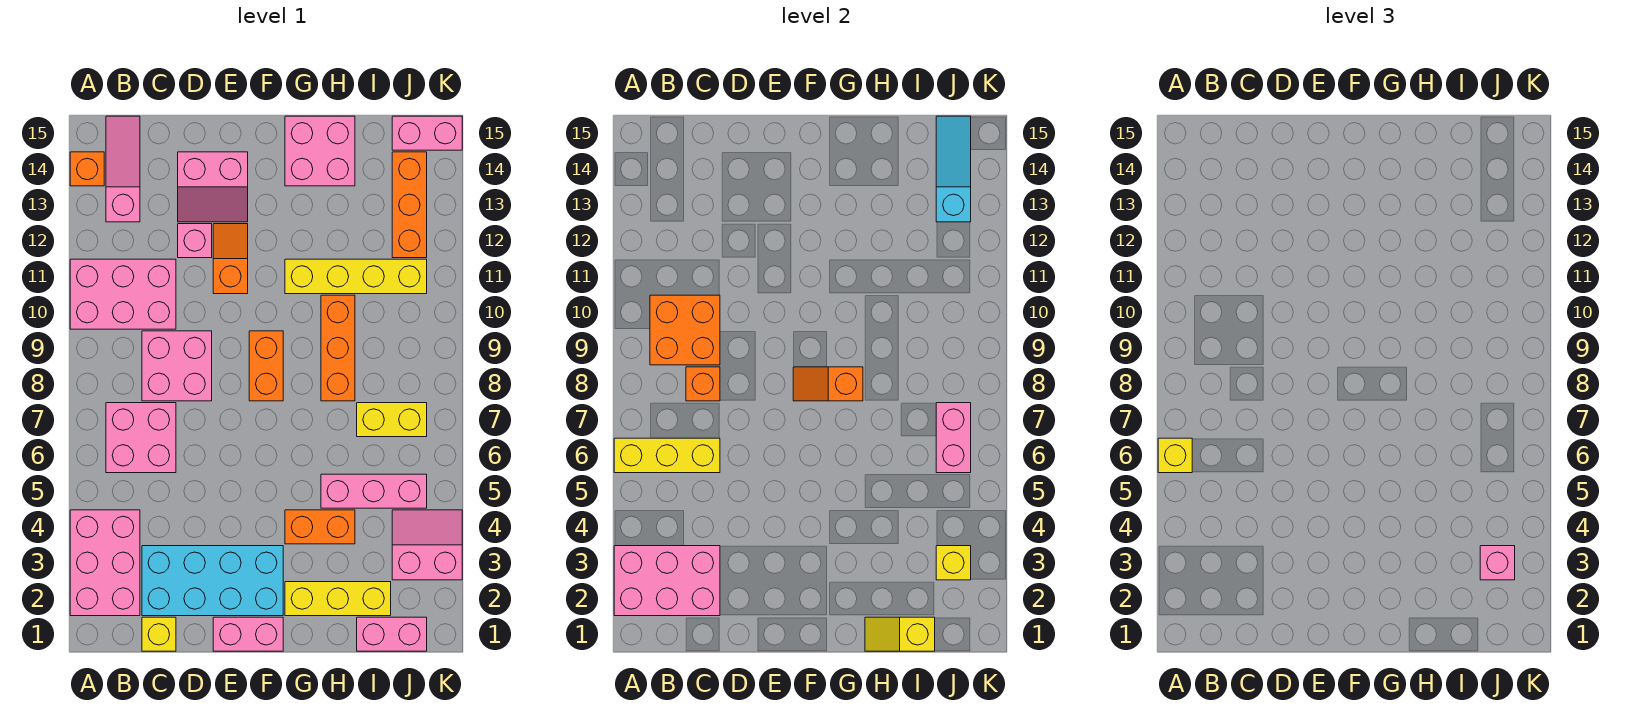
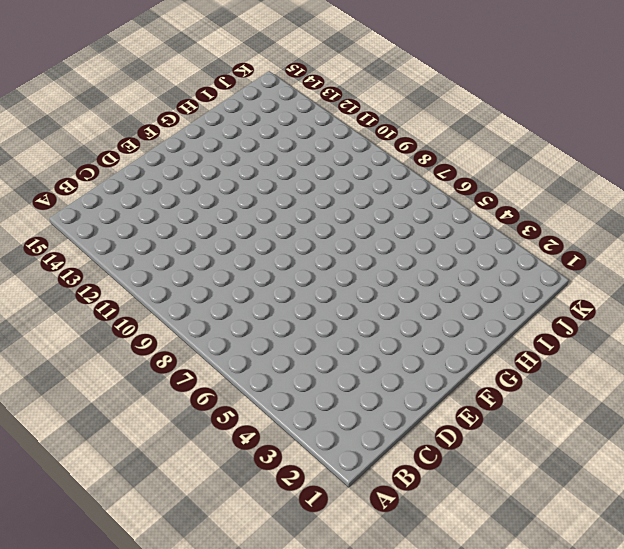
none -> pink 2x3 brick [70,510,140,616]
none -> pink 2x3 brick [70,259,176,329]
none -> orange 1x1 brick [70,152,104,186]
none -> pink 2x2 brick [106,403,176,473]

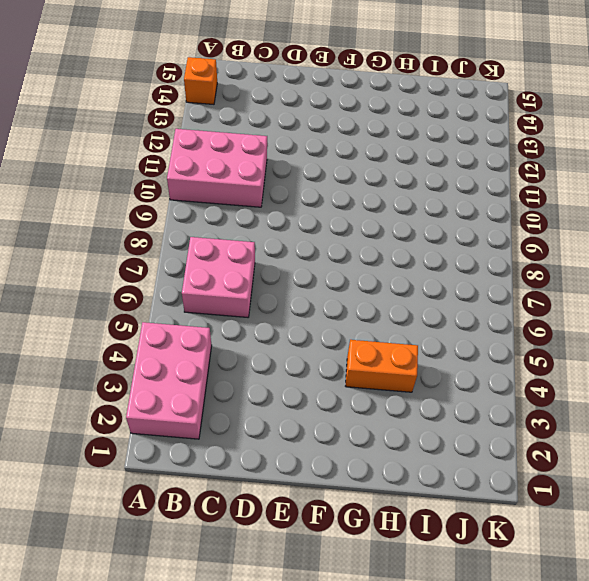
none -> pink 1x3 slope [106,116,140,222]
none -> yellow 1x1 brick [142,617,176,651]
none -> cyan 2x4 brick [142,546,283,616]
none -> pink 2x2 brick [142,331,212,401]

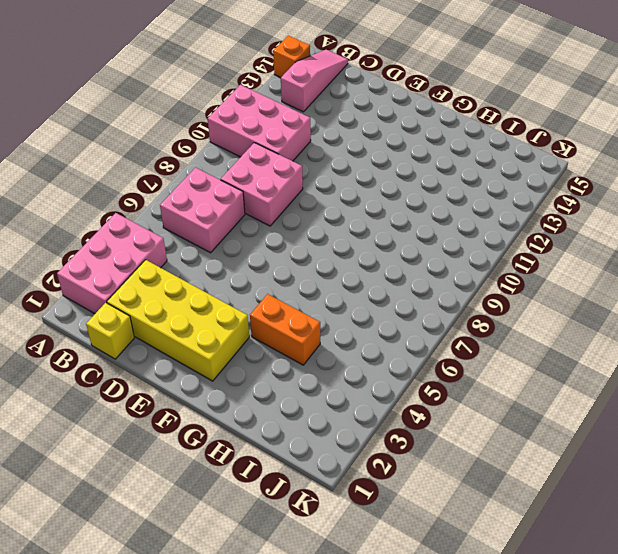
yellow 2x4 brick [107,260,249,381] -> cyan 2x4 brick [142,546,283,616]
none -> pink 1x1 brick [178,224,212,258]
none -> pink 2x2 slope [178,152,248,222]
none -> pink 1x2 brick [213,617,283,651]
none -> orange 1x2 slope [213,224,248,294]

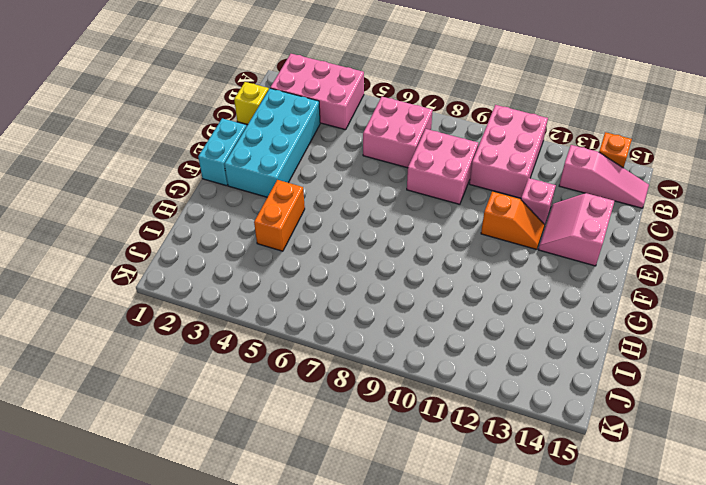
cyan 1x2 brick [198,118,246,186] -> pink 1x2 brick [213,617,283,651]
none -> orange 1x2 brick [249,331,283,401]
none -> yellow 1x3 brick [285,582,391,616]
none -> yellow 1x4 brick [285,259,427,294]
none -> pink 2x2 brick [285,116,355,186]

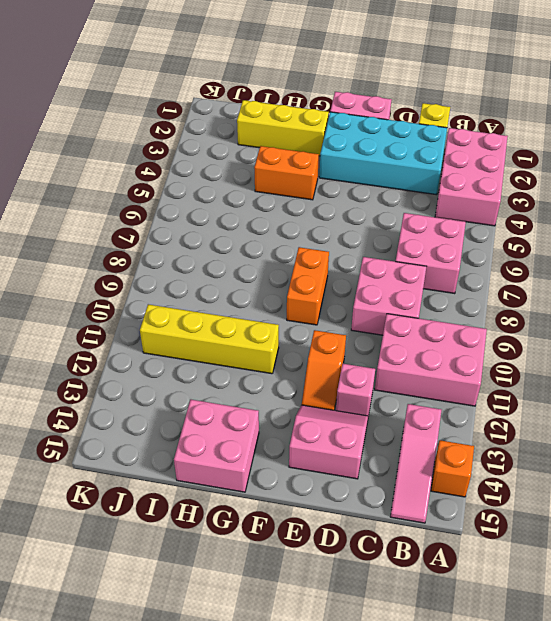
none -> pink 1x3 brick [321,474,427,508]
none -> orange 1x3 brick [321,295,355,401]
none -> pink 1x2 brick [357,617,427,651]
none -> yellow 1x2 brick [357,403,427,437]

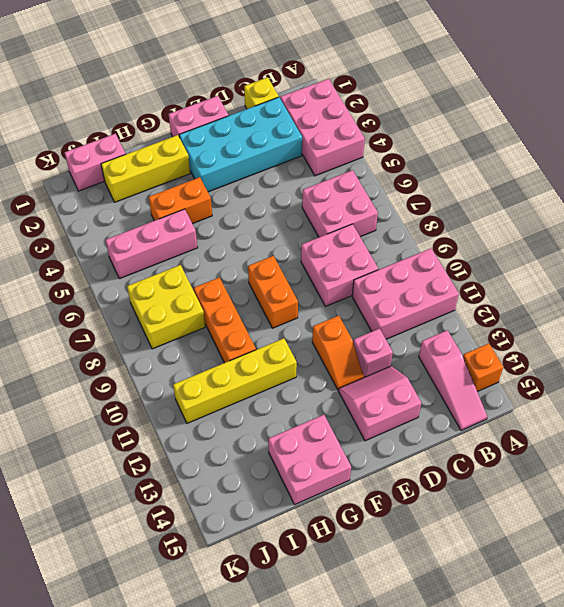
yellow 2x2 brick [127,265,205,349] -> yellow 1x2 brick [357,403,427,437]
none -> pink 2x2 slope [392,510,462,580]
none -> orange 1x3 brick [392,152,427,258]
none -> pink 1x2 brick [392,116,462,150]
none -> pink 2x3 brick [614,546,720,616]

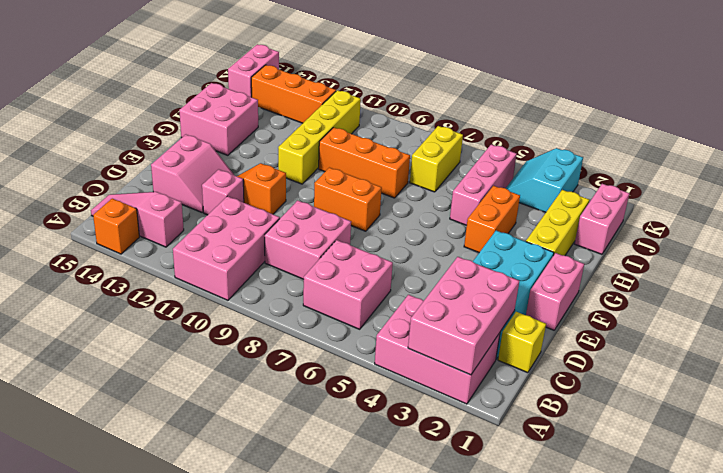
cyan 2x2 slope [506,148,583,212] -> pink 2x2 slope [392,510,462,580]
none -> yellow 1x3 brick [614,438,720,473]
none -> orange 2x2 brick [650,295,720,365]
none -> orange 1x1 brick [686,367,720,401]
none -> orange 1x2 slope [793,367,863,401]

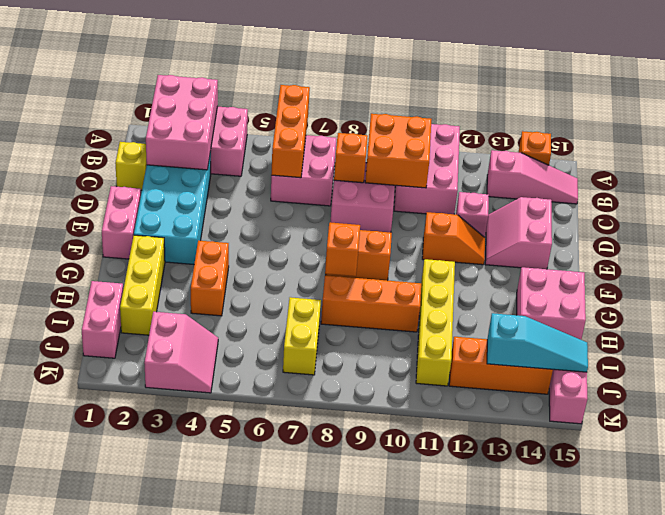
orange 1x3 brick [271,85,310,178] -> yellow 1x3 brick [614,438,720,473]
none -> pink 1x3 brick [321,474,427,508]
none -> yellow 1x2 slope [865,617,935,651]
none -> yellow 1x1 brick [936,546,971,580]
none -> pink 1x2 brick [936,403,971,473]

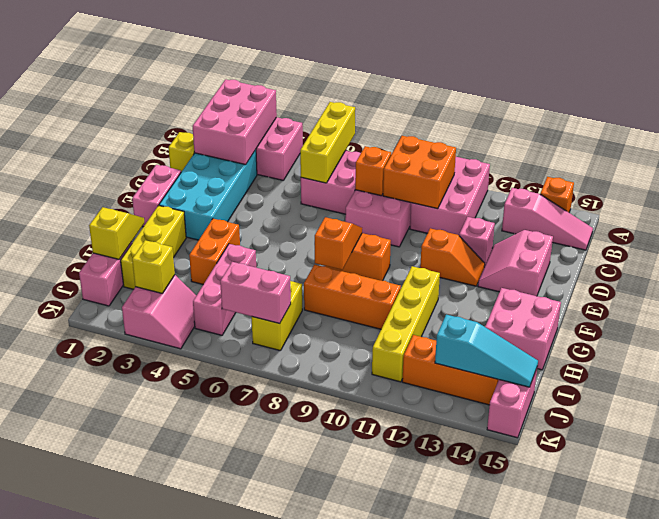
none -> yellow 1x1 brick [1158,438,1192,473]
none -> pink 1x1 brick [1480,546,1515,580]

